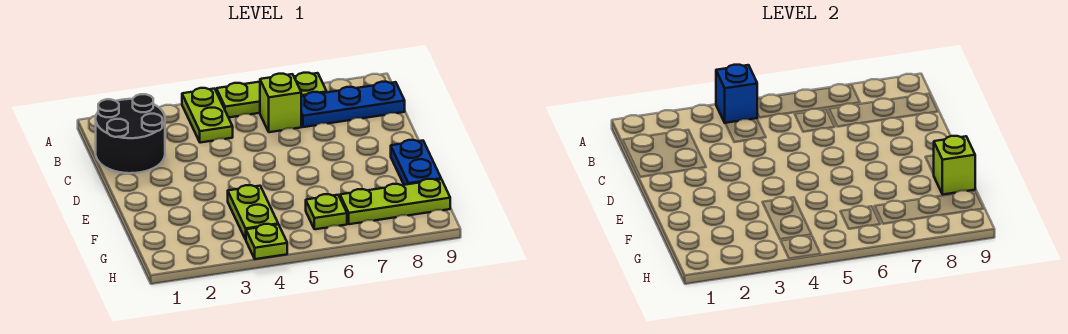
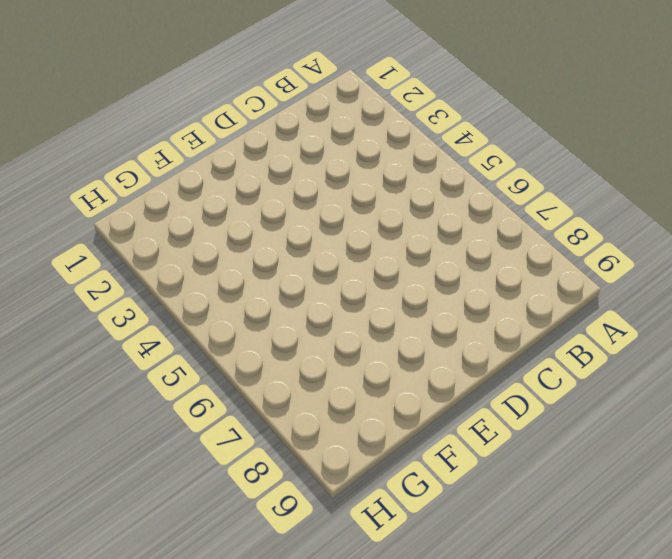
none -> lime 1x2 plate [182,88,233,143]
none -> lime 1x3 plate [216,73,327,118]
none -> black 2x2 round brick [96,94,165,173]

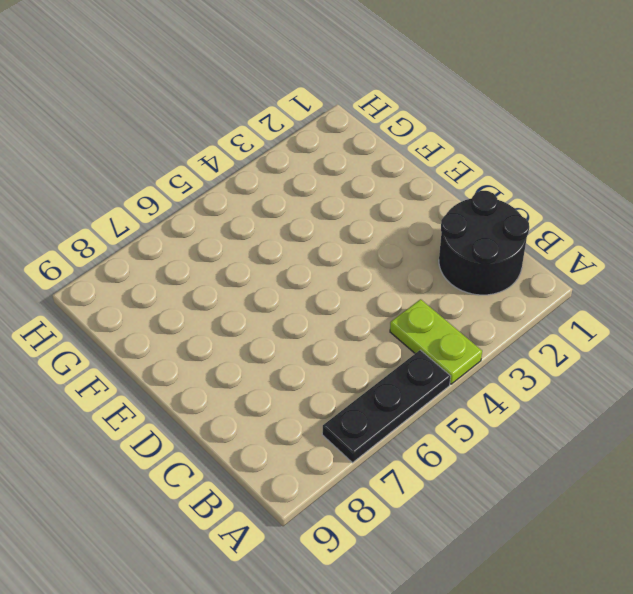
black 1x3 plate [322,350,451,463] -> lime 1x3 plate [216,73,327,118]
none -> lime 1x1 brick [260,74,301,132]
none -> blue 1x3 plate [301,82,405,127]
none -> blue 1x2 plate [391,140,441,185]

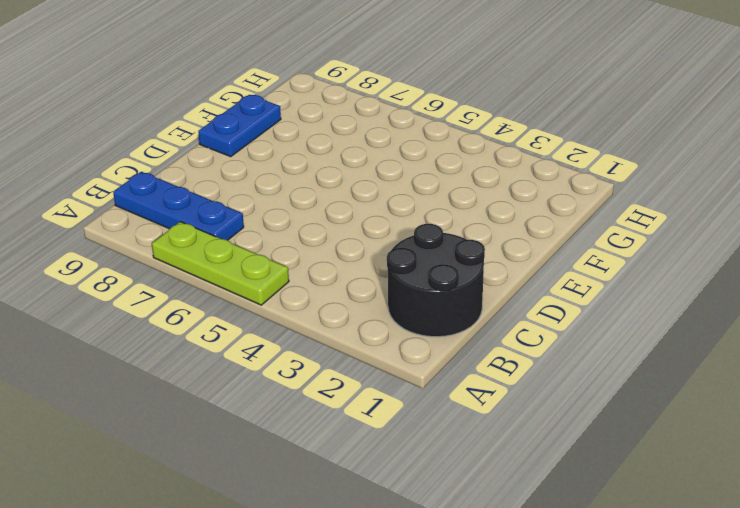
none -> lime 1x2 plate [182,88,233,143]
none -> lime 1x1 brick [260,74,301,132]
none -> lime 1x2 plate [228,185,278,239]

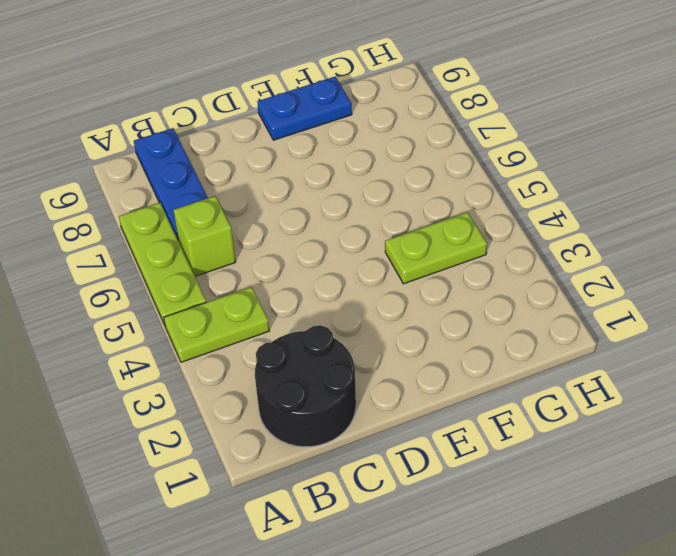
none -> lime 1x1 plate [306,194,347,229]
none -> lime 1x3 plate [340,179,450,224]
none -> lime 1x1 plate [246,224,287,259]

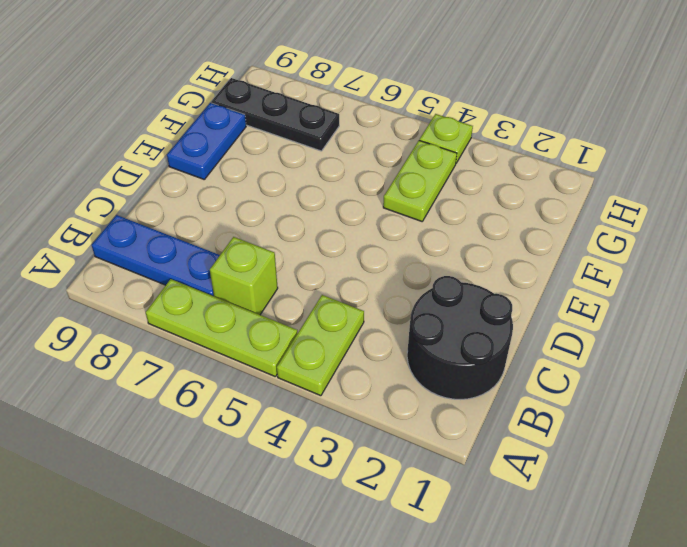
black 1x3 plate [211,78,339,151] -> lime 1x3 plate [340,179,450,224]
none -> lime 1x1 plate [306,194,347,229]
none -> blue 1x1 brick [716,65,757,123]
none -> lime 1x1 brick [934,136,975,194]

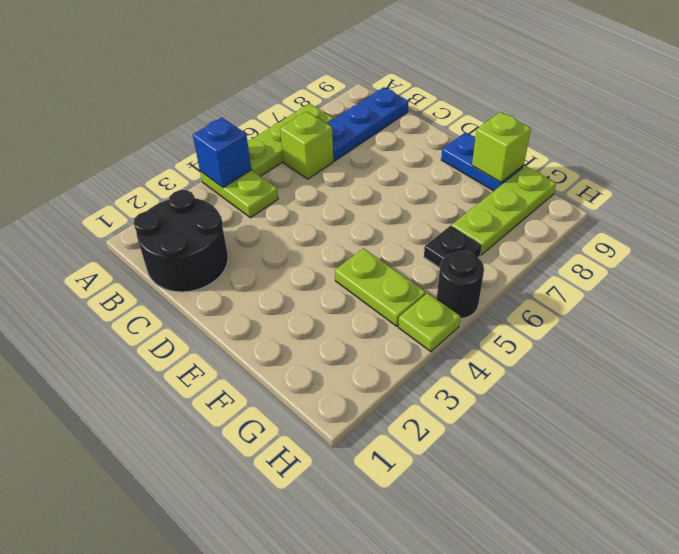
black 1x1 plate [424,226,482,268] -> lime 1x1 plate [306,194,347,229]
black 1x1 round brick [437,251,484,318] -> none

